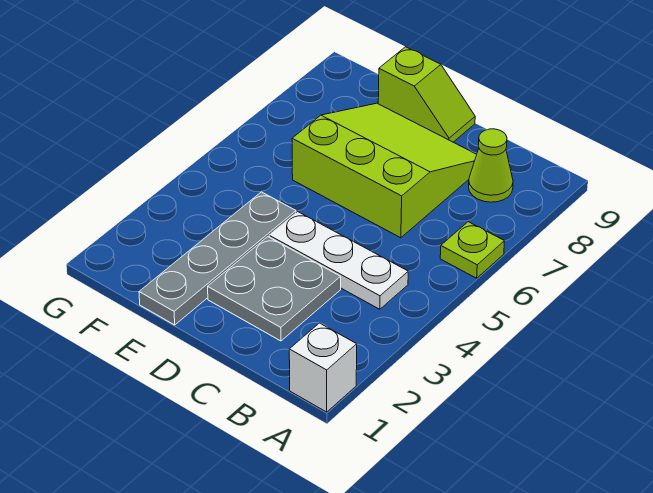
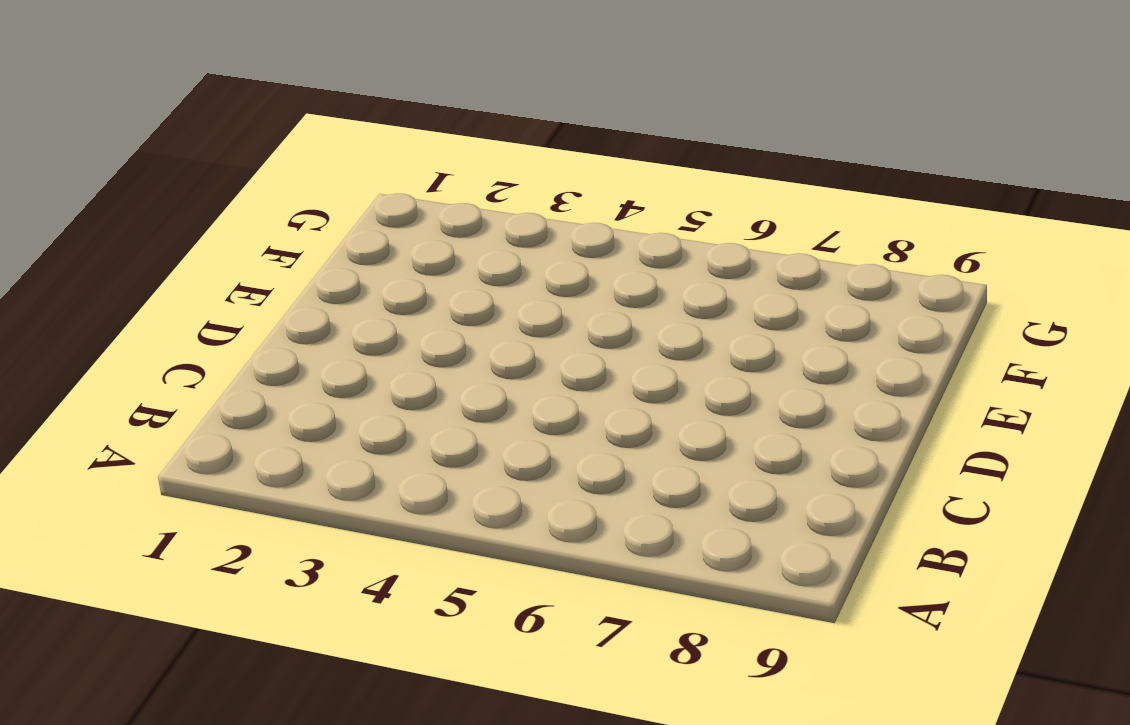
none -> white 1x1 brick [289,323,357,412]
none -> lime 1x1 plate [440,222,504,278]

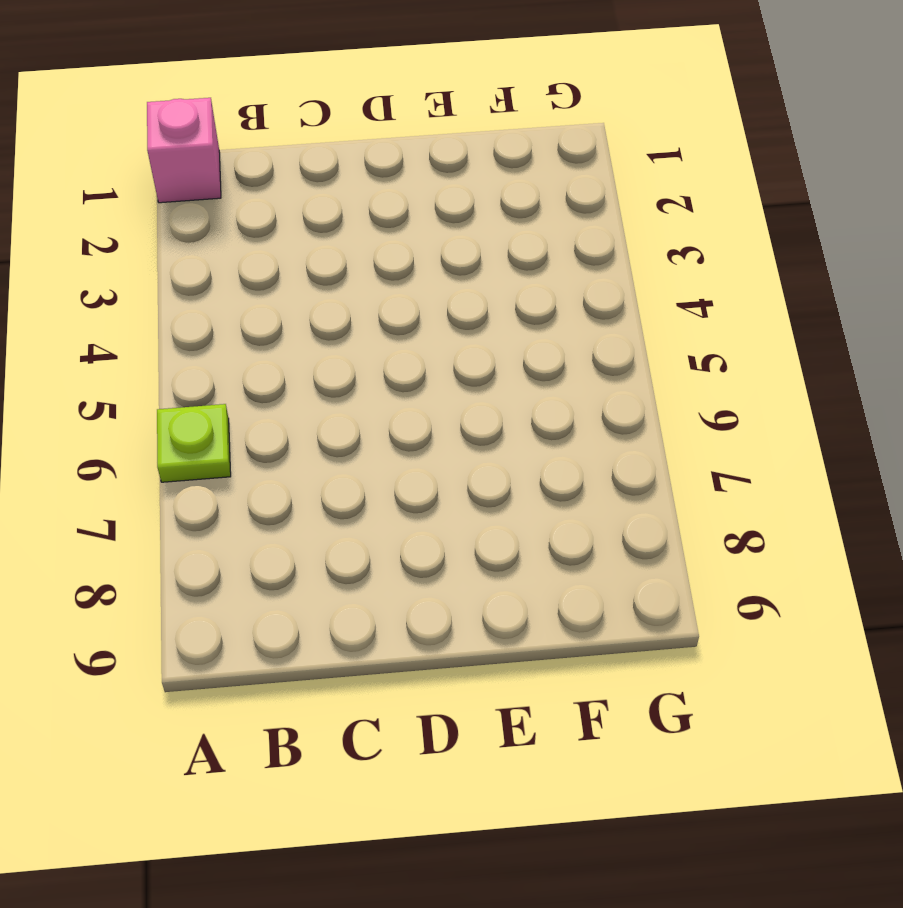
pink 1x1 brick [147,98,221,203] -> white 1x1 brick [289,323,357,412]
none -> white 1x3 plate [269,212,408,309]
none -> lime 1x1 cone [469,129,513,202]

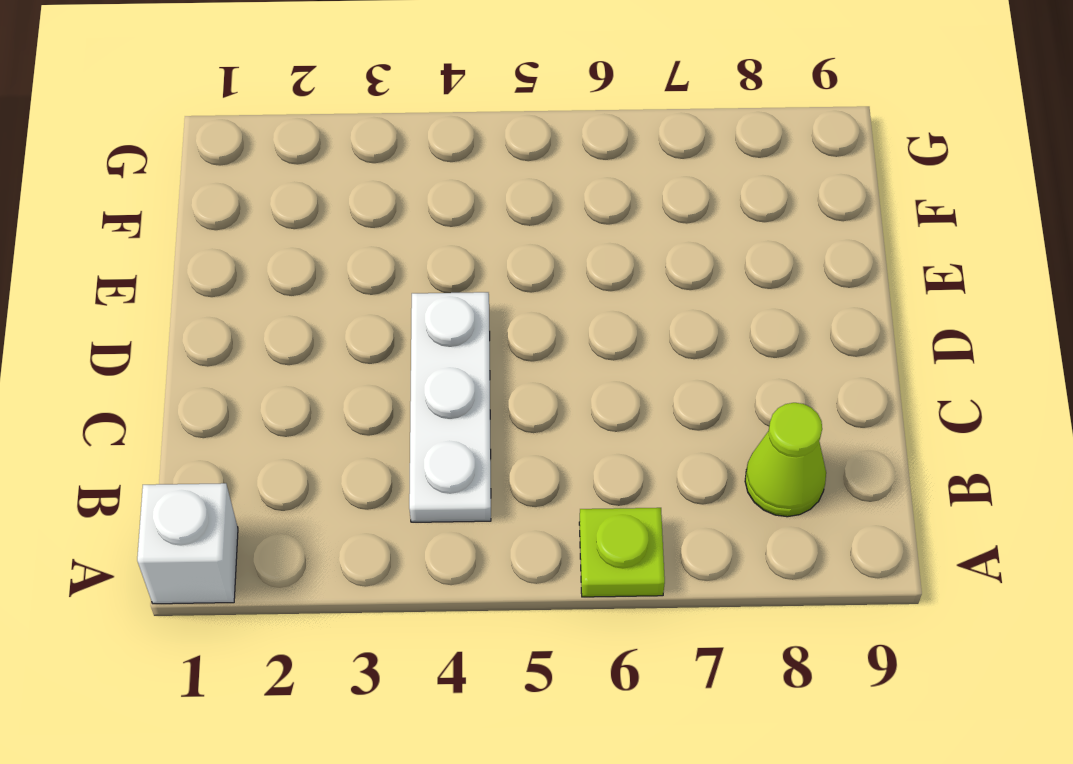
none -> grey 2x2 plate [208,237,341,341]
none -> lime 3x3 slope [292,103,477,238]

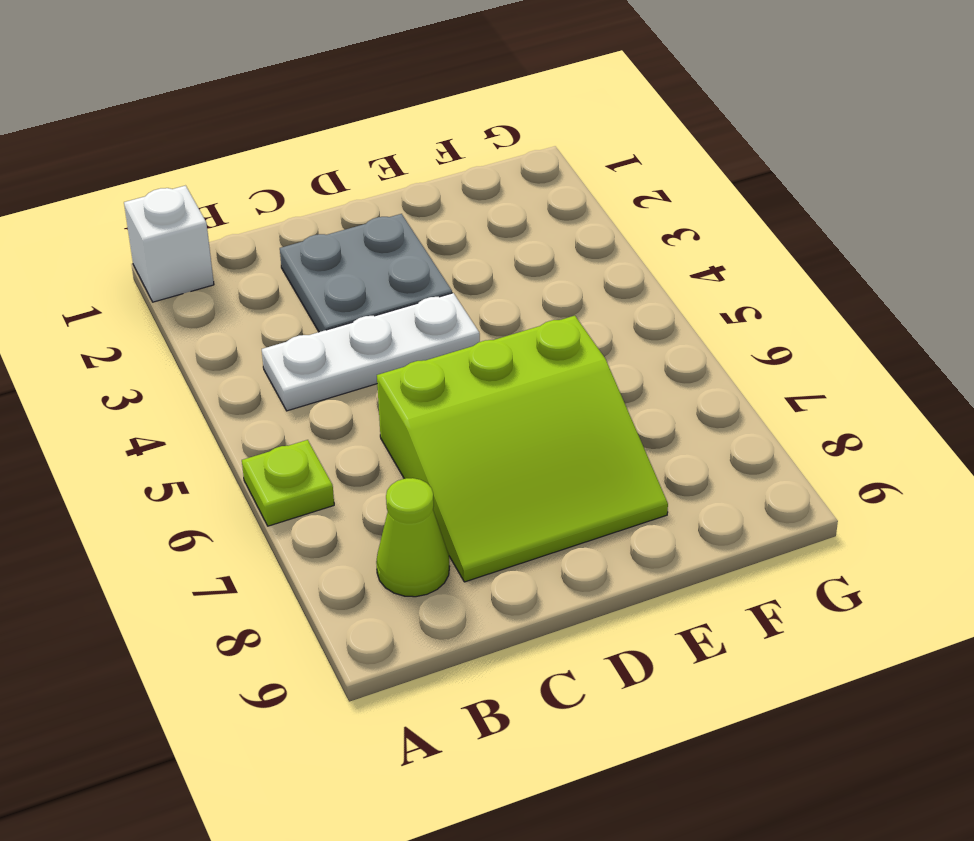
none -> lime 1x2 slope [378,47,475,142]
none -> grey 1x4 plate [139,192,296,325]

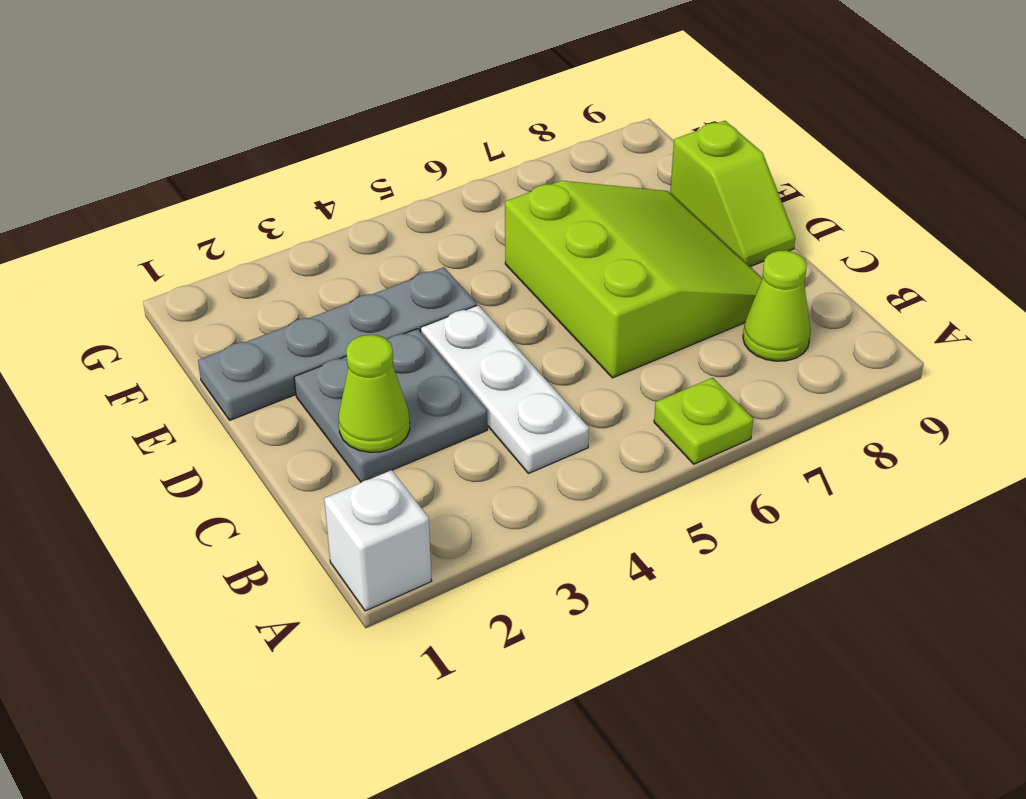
lime 1x1 cone [339,335,410,452] -> none

